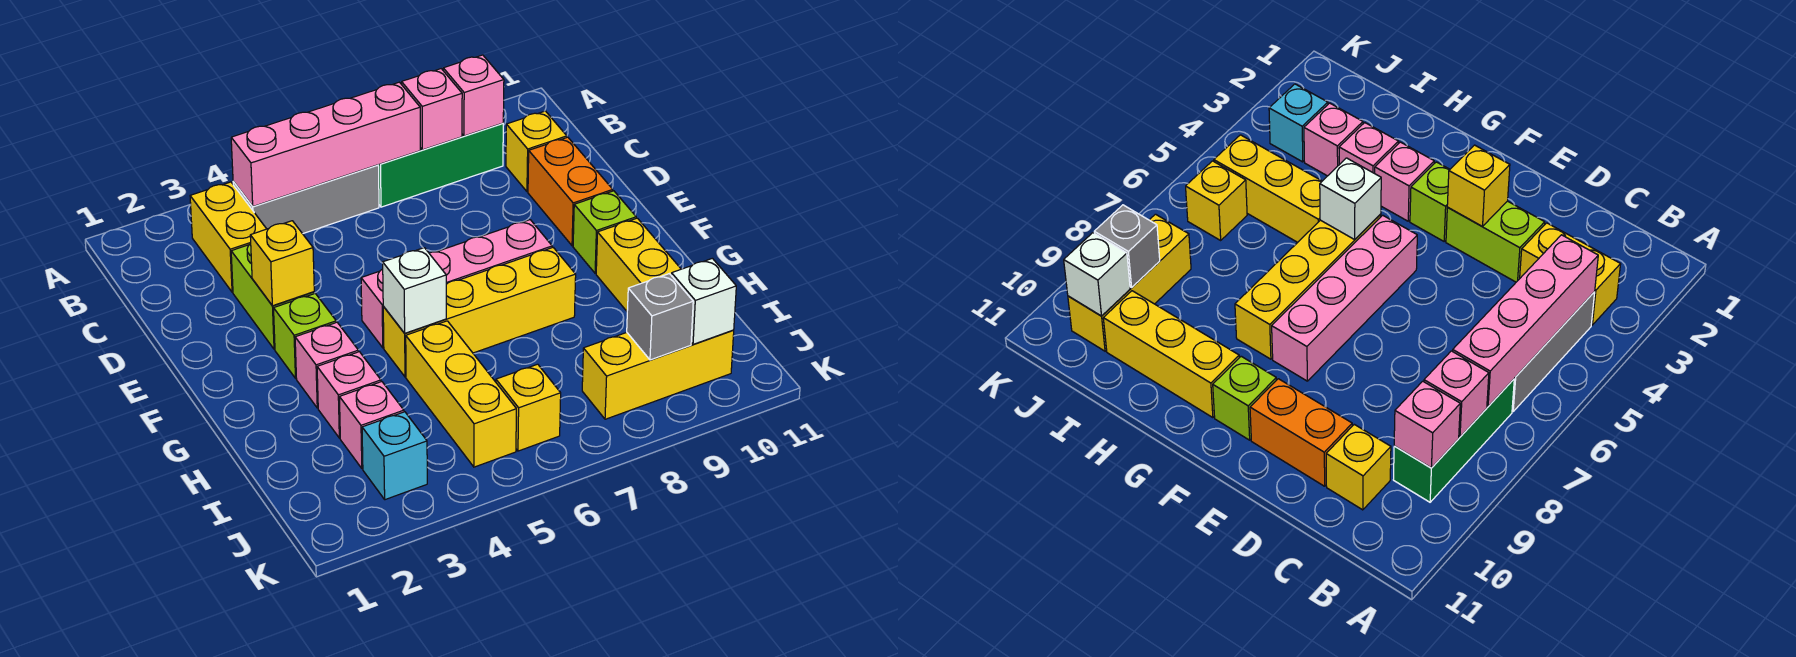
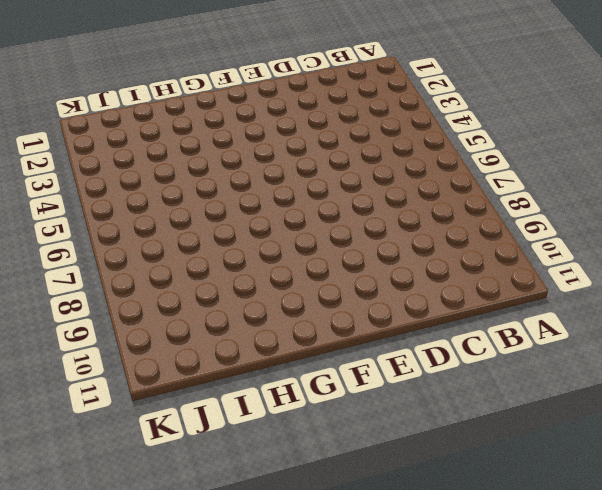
none -> yellow 1x2 brick [190,182,266,292]
none -> grey 1x3 brick [233,165,379,234]
none -> green 1x3 brick [378,123,503,207]

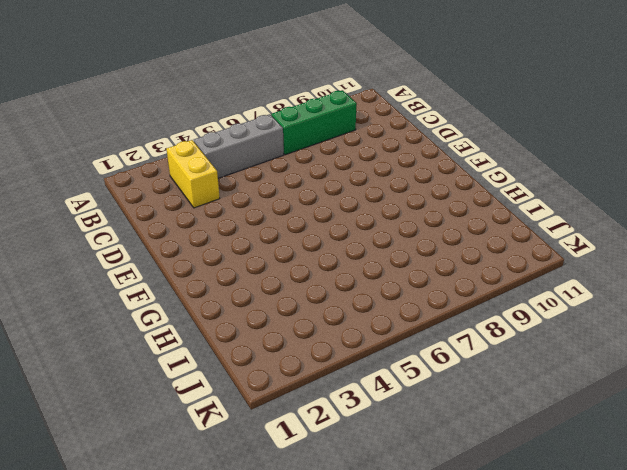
none -> yellow 1x1 brick [506,111,567,192]
none -> lime 1x2 brick [231,244,314,349]
none -> orange 1x2 brick [528,137,613,246]

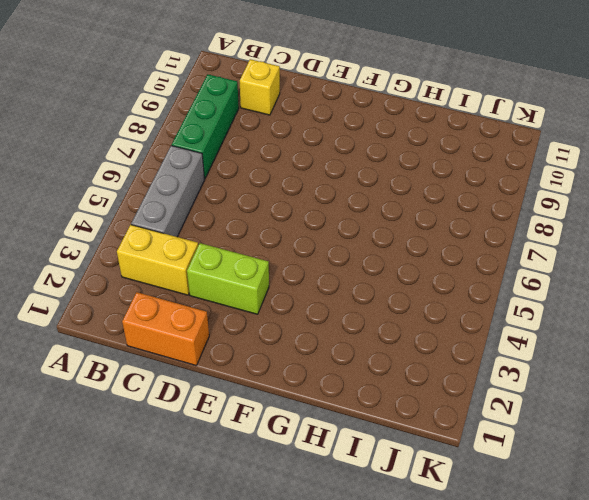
orange 1x2 brick [122,292,209,366] -> orange 1x2 brick moved to [528,137,613,246]
none -> lime 1x1 brick [274,293,336,378]
none -> pink 1x4 brick [361,220,552,348]
none -> lime 1x1 brick [573,191,636,273]

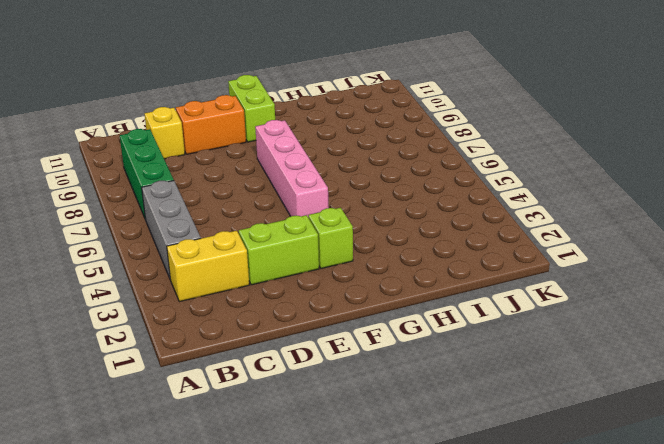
lime 1x2 brick [228,75,275,142] -> lime 1x1 brick [573,191,636,273]
none -> pink 1x1 brick [295,322,358,408]
none -> yellow 1x4 brick [383,247,576,377]
none -> yellow 1x3 brick [596,218,681,311]

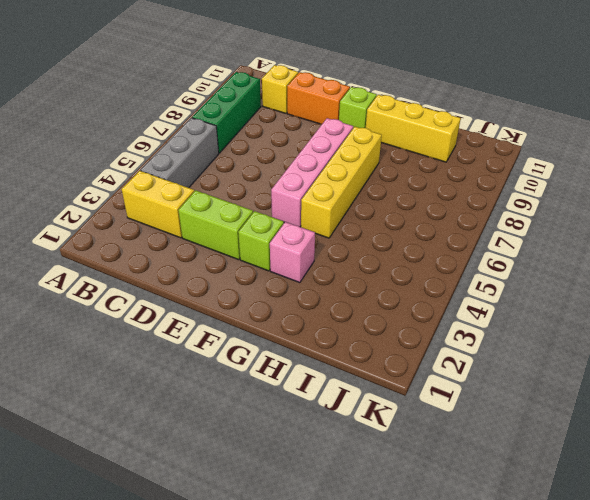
none -> pink 1x1 brick [317,352,381,438]
none -> yellow 1x3 brick [406,321,516,467]
none -> pink 1x1 brick [339,382,404,469]

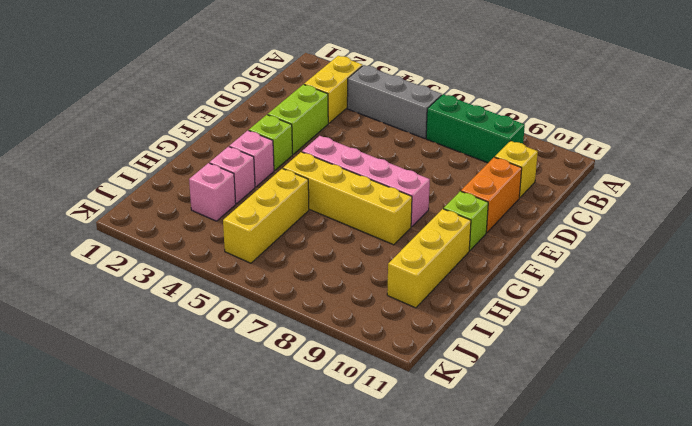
none -> cyan 1x1 brick [362,412,427,500]
none -> yellow 1x1 brick [496,364,561,451]
none -> yellow 1x3 brick [582,330,734,419]

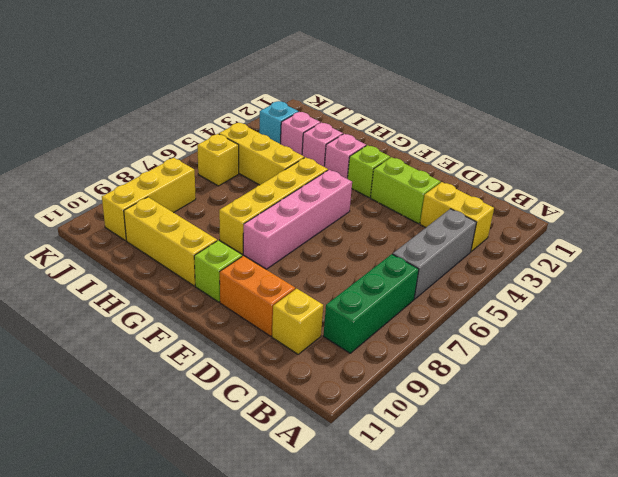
none -> pink 1x4 brick [231,82,420,206]
none -> pink 1x1 brick [402,69,462,150]
none -> pink 1x1 brick [443,55,504,136]

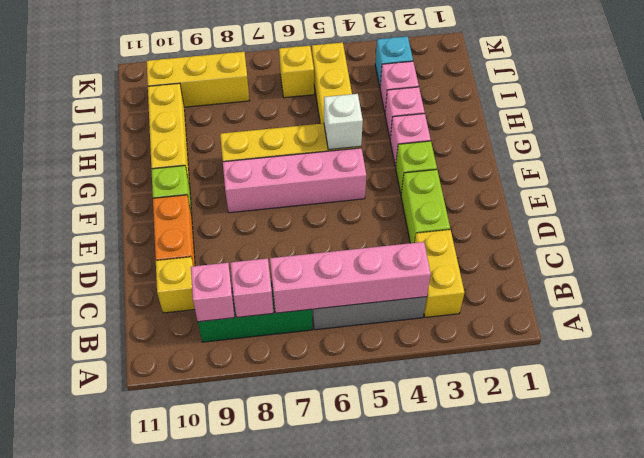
none -> yellow 1x1 brick [250,221,314,306]
none -> grey 1x1 brick [627,274,693,360]
none -> white 1x1 brick [671,258,736,344]

